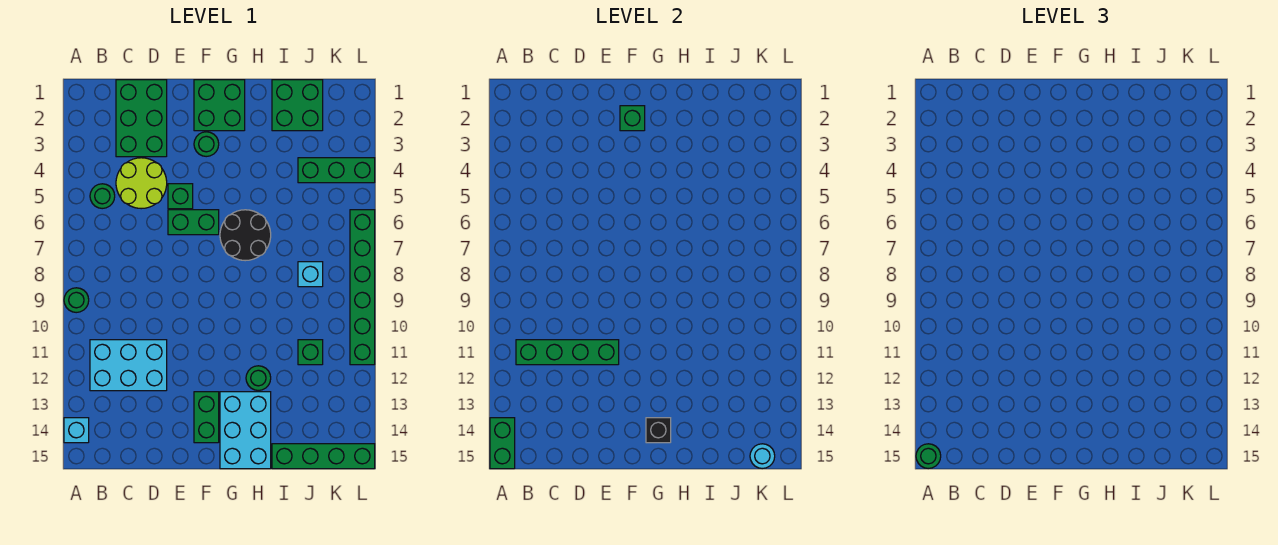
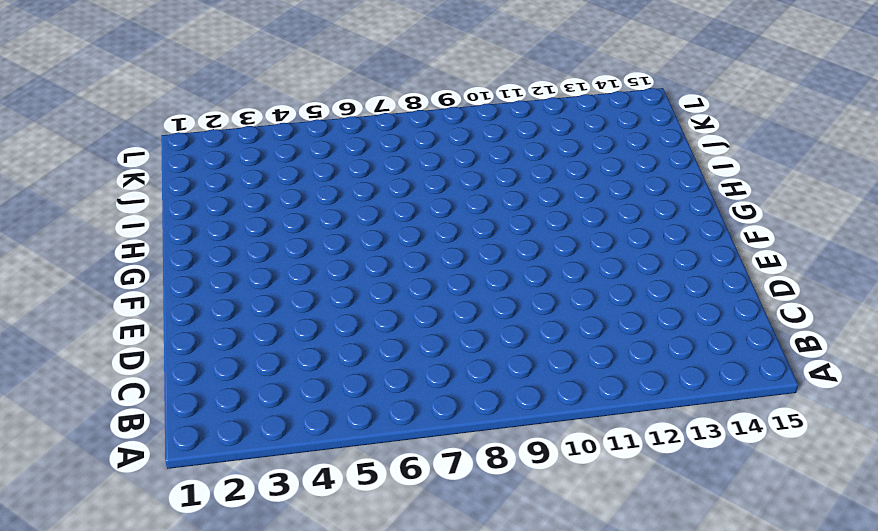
none -> green 1x1 round brick [64,288,89,313]
none -> cyan 1x1 brick [64,418,89,443]
none -> green 1x1 round brick [90,184,115,209]

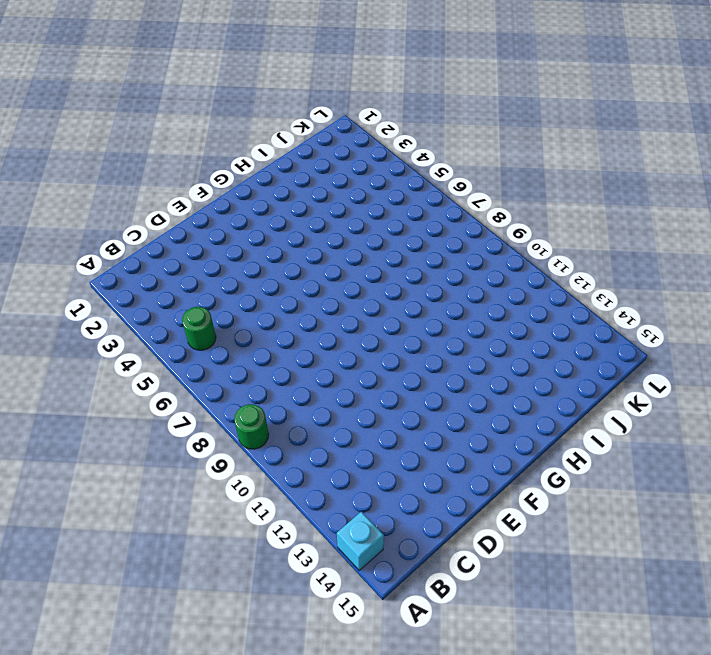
none -> cyan 2x3 brick [90,340,167,391]
none -> green 2x3 brick [116,80,167,157]
none -> lime 2x2 round brick [116,158,167,209]

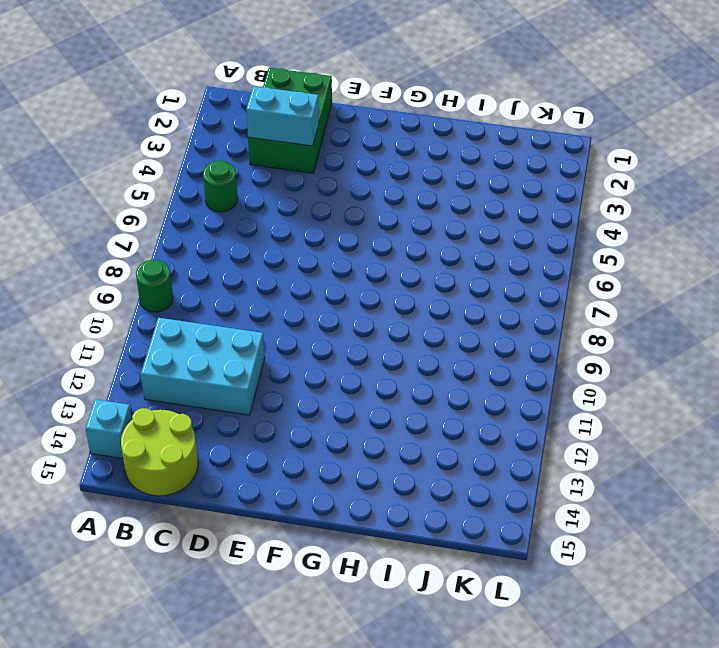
lime 2x2 round brick [121,408,198,496] -> lime 2x2 round brick moved to [116,158,167,209]
cyan 1x2 brick [246,86,319,146] -> none
none -> green 1x1 brick [168,184,193,209]
none -> green 1x2 brick [168,210,219,235]
none -> green 2x2 brick [194,80,245,131]

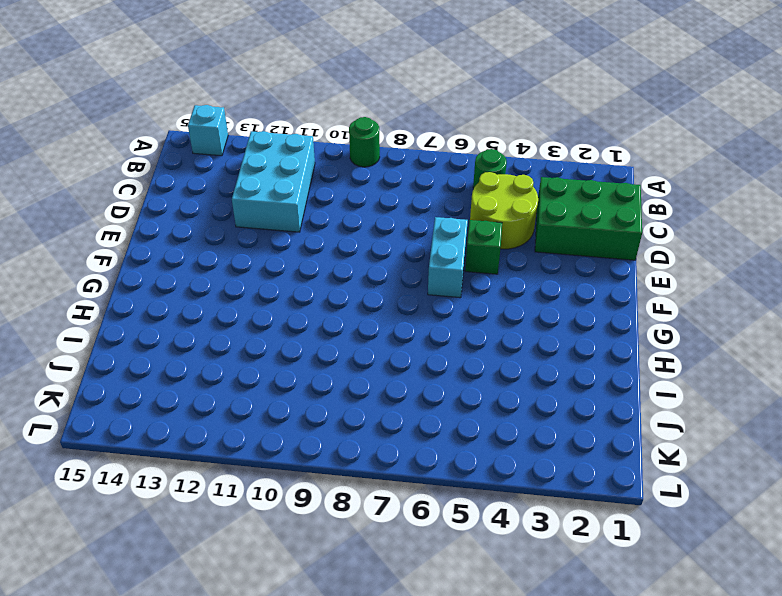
cyan 1x2 brick [428,217,468,298] -> green 1x2 brick [168,210,219,235]
none -> green 2x2 brick [194,80,245,131]
none -> green 1x1 round brick [194,132,219,157]
none -> green 1x2 brick [194,392,219,443]

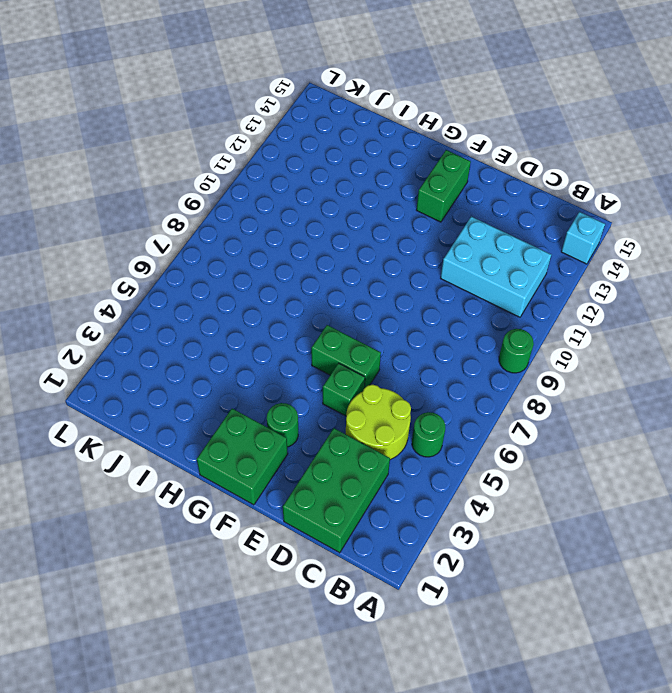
none -> black 2x2 round brick [220,210,271,261]
none -> cyan 2x3 brick [220,392,271,469]
none -> green 1x1 round brick [246,366,271,391]

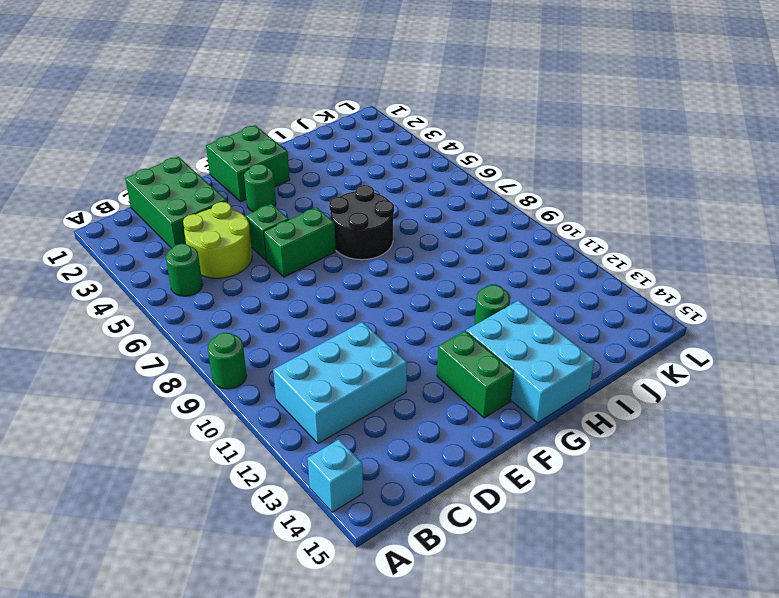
none -> green 2x2 brick [272,80,323,131]
none -> green 1x4 brick [272,444,375,469]
none -> green 1x3 brick [298,158,375,183]

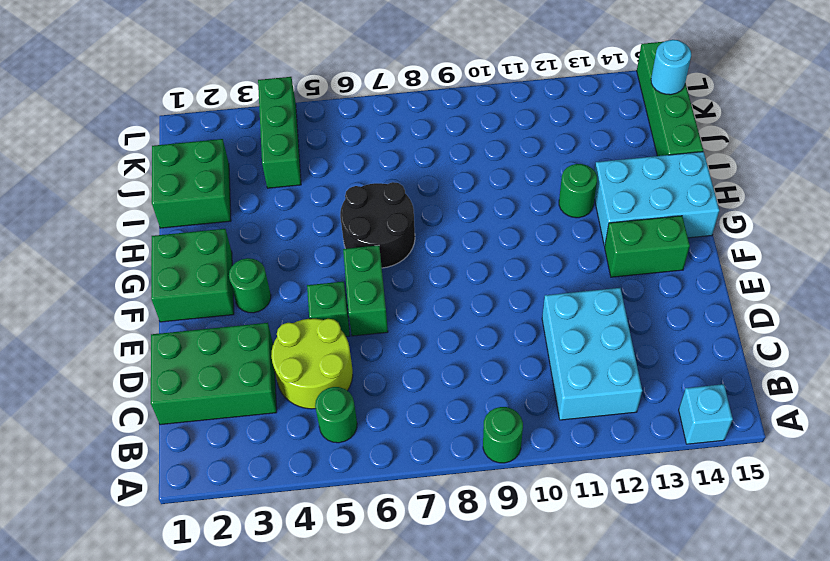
none -> cyan 1x1 brick [298,262,323,287]
none -> green 1x1 brick [298,340,323,365]
none -> green 1x6 brick [350,210,375,365]

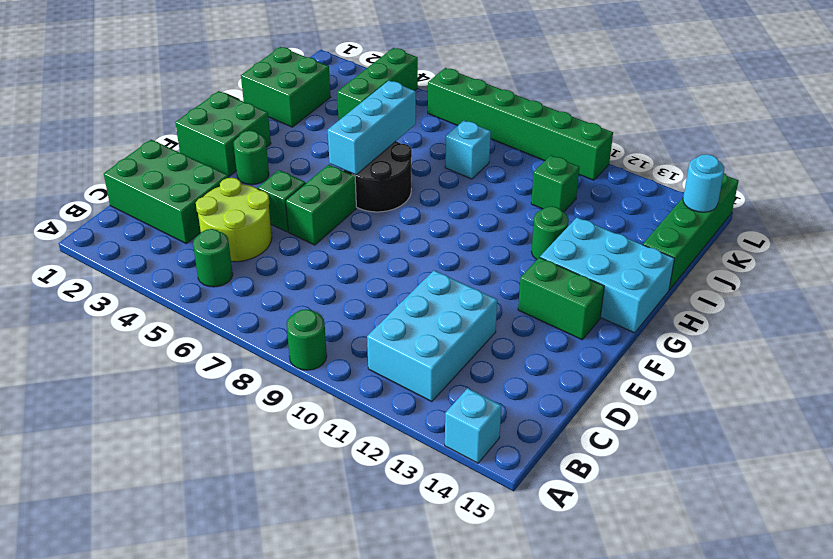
cyan 1x3 brick [328,81,416,175] -> none
none -> green 1x2 brick [490,418,515,469]
none -> green 1x4 brick [516,340,619,365]
none -> green 1x1 brick [620,106,645,131]

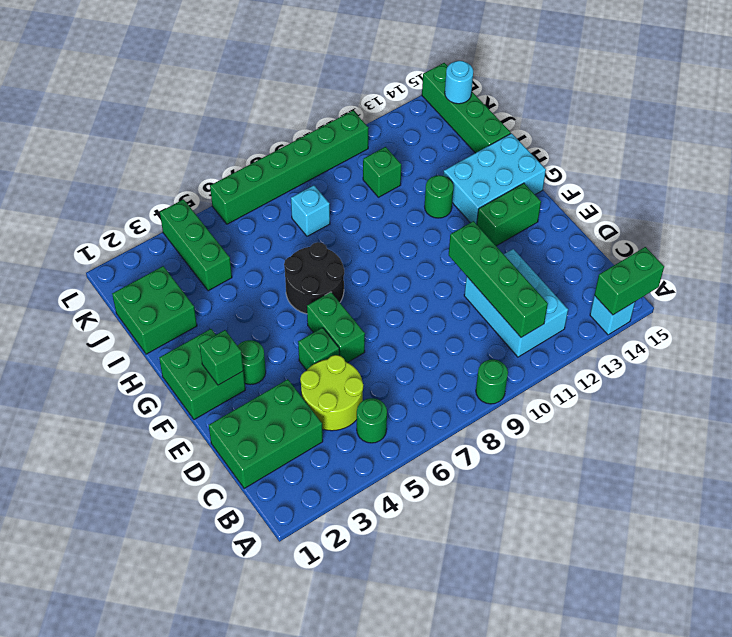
none -> black 1x1 brick [646,418,671,443]
none -> green 1x1 round brick [916,444,941,469]

